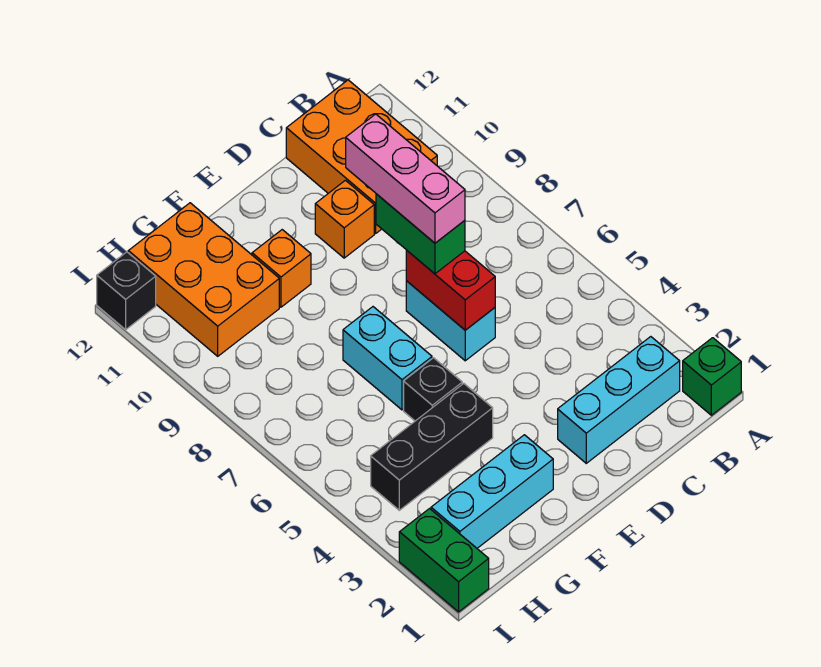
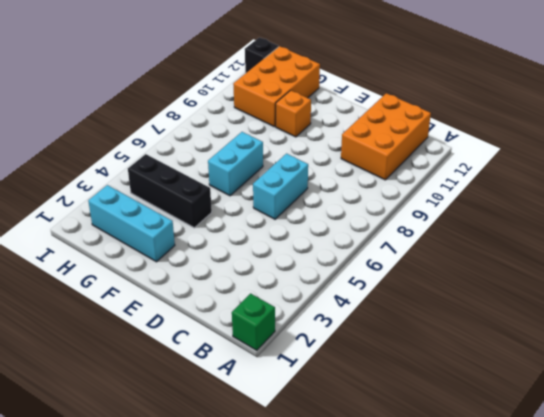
none -> cyan 1x3 brick [558,337,680,463]
none -> orange 1x1 brick [315,180,374,258]
none -> black 1x1 brick [404,358,462,421]

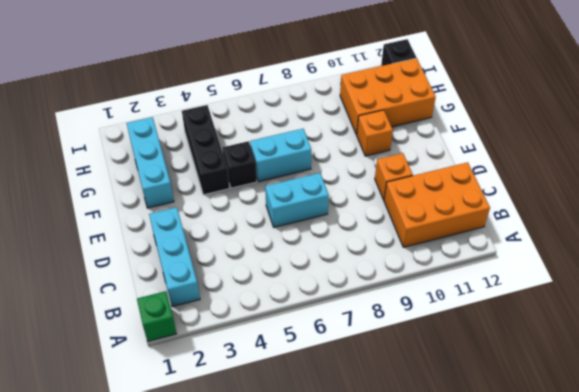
none -> green 1x2 brick [399,509,489,612]
none -> red 1x2 brick [406,250,495,330]
none -> green 1x2 brick [376,194,465,274]

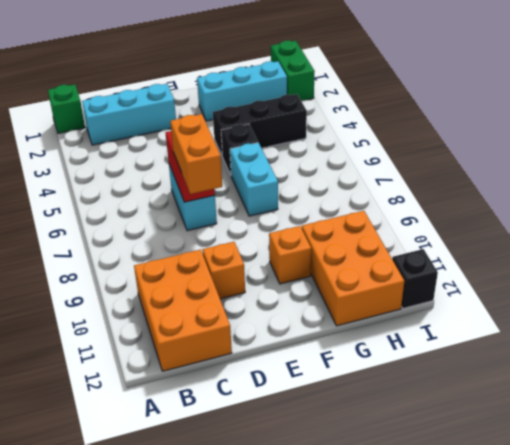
orange 1x2 brick [170,114,222,194] -> green 1x2 brick [376,194,465,274]
none -> pink 1x3 brick [346,114,465,243]

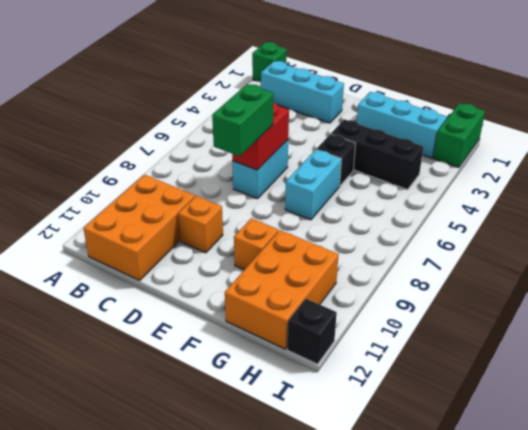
none -> pink 1x3 brick [346,114,465,243]

